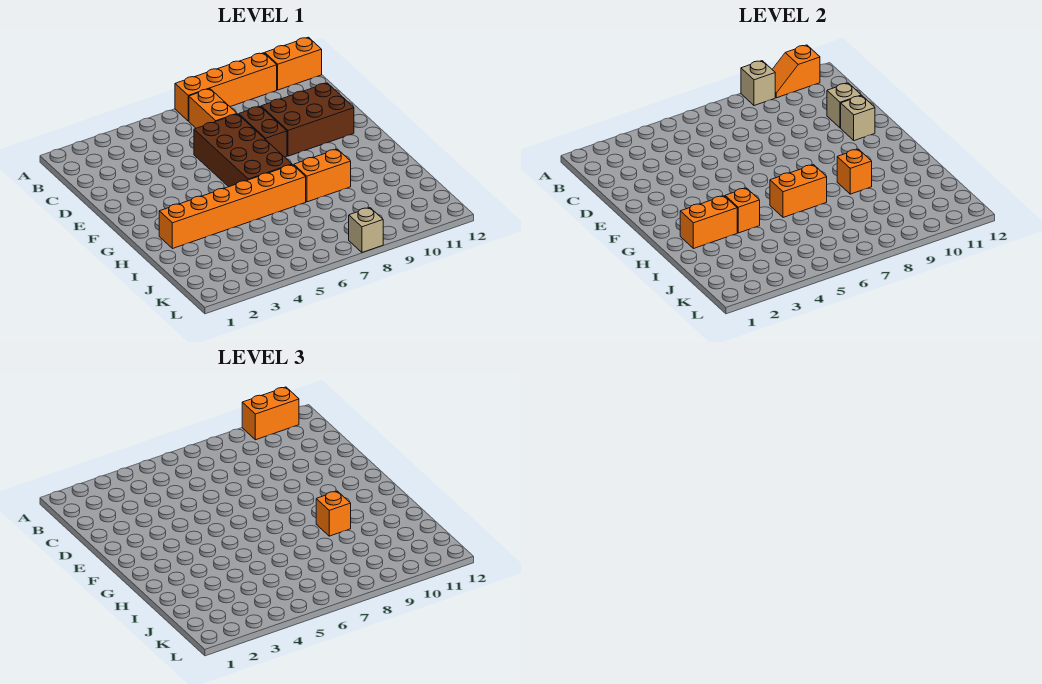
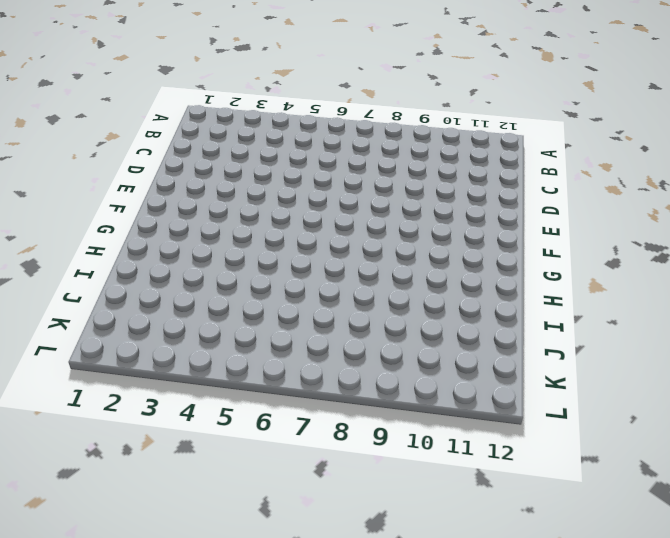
none -> orange 1x4 brick [175,53,277,121]
none -> orange 1x2 brick [265,37,322,90]
none -> orange 1x2 brick [189,89,237,128]

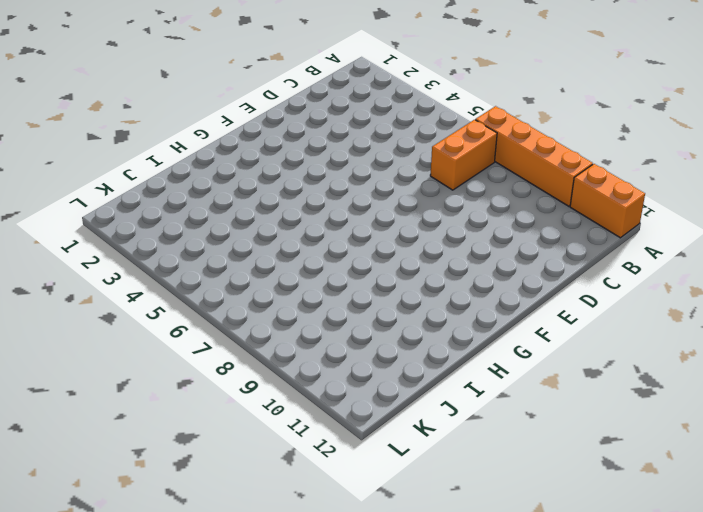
none -> brown 2x4 brick [194,114,292,187]
none -> brown 1x2 brick [239,106,287,157]
none -> brown 2x3 brick [261,83,354,156]

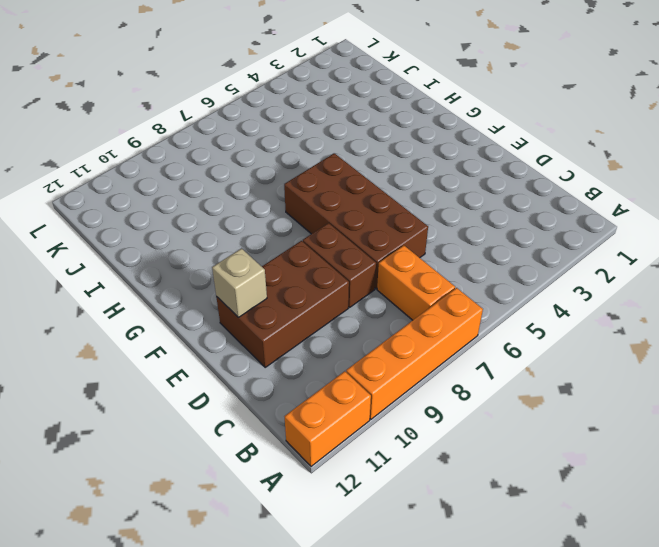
none -> orange 1x6 brick [159,165,306,249]
none -> orange 1x2 brick [294,149,351,202]
none -> tan 1x1 brick [349,208,383,252]

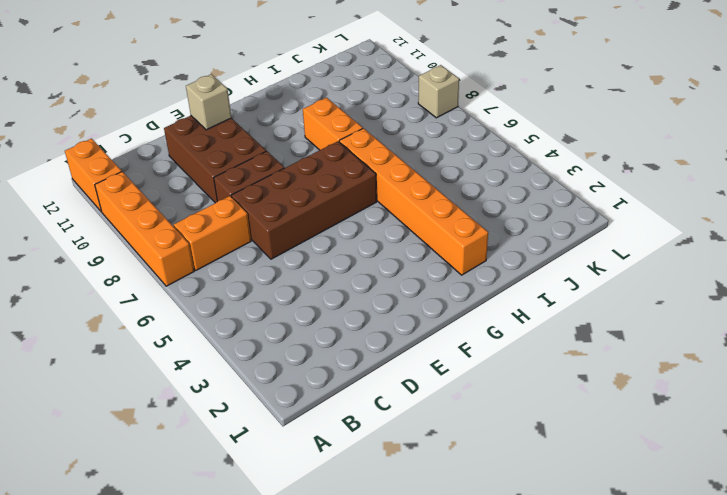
none -> tan 1x1 brick [741,61,775,106]
none -> orange 1x2 slope [772,45,820,98]
none -> tan 1x1 brick [827,83,861,128]

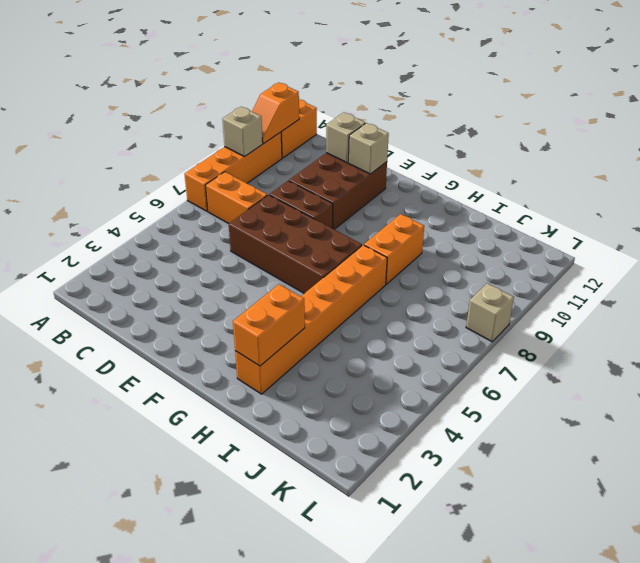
none -> orange 1x1 brick [725,188,760,233]
none -> orange 1x2 brick [770,165,827,217]
none -> orange 1x1 brick [837,149,872,194]

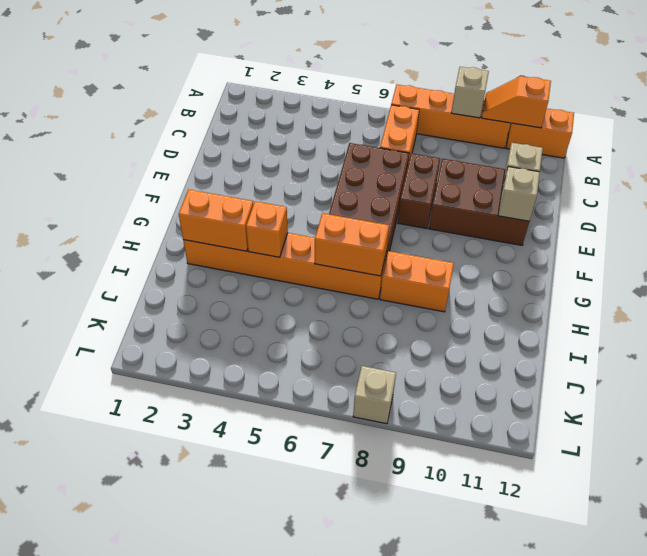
none -> orange 1x1 brick [837,149,872,194]
none -> orange 1x2 brick [242,387,299,440]
none -> orange 1x1 brick [316,491,351,536]

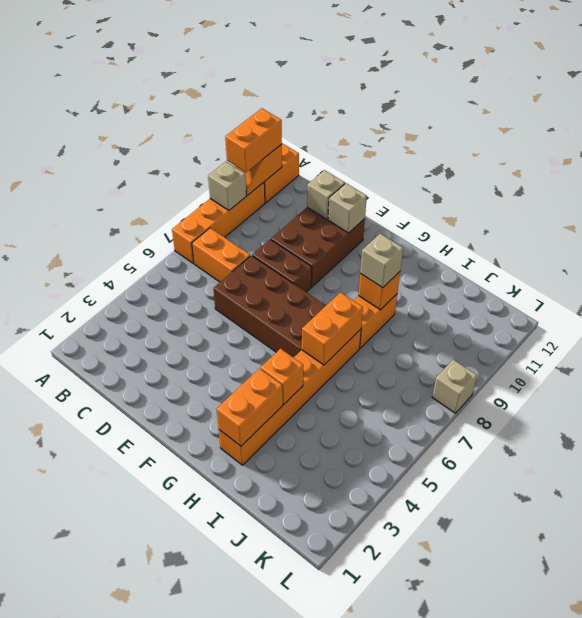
tan 1x1 brick [360,234,403,288] -> orange 1x1 brick [316,491,351,536]

